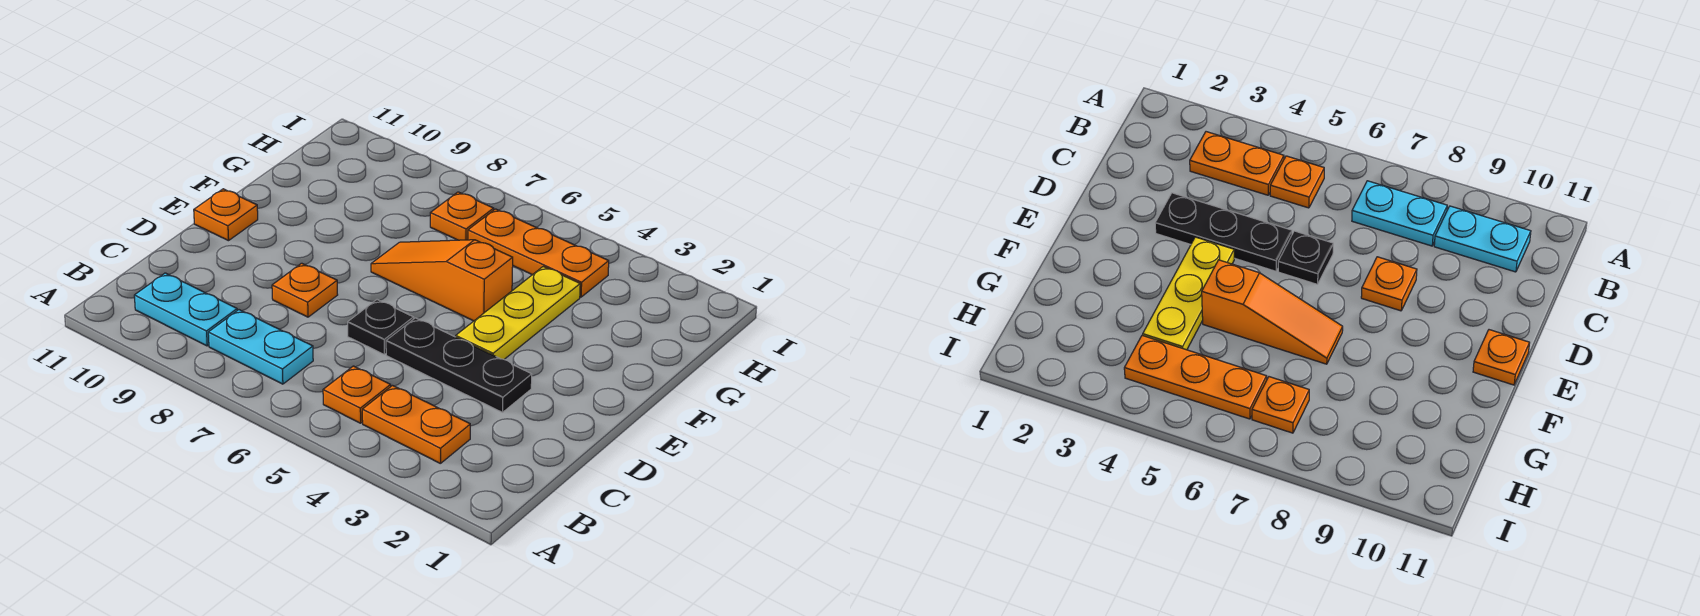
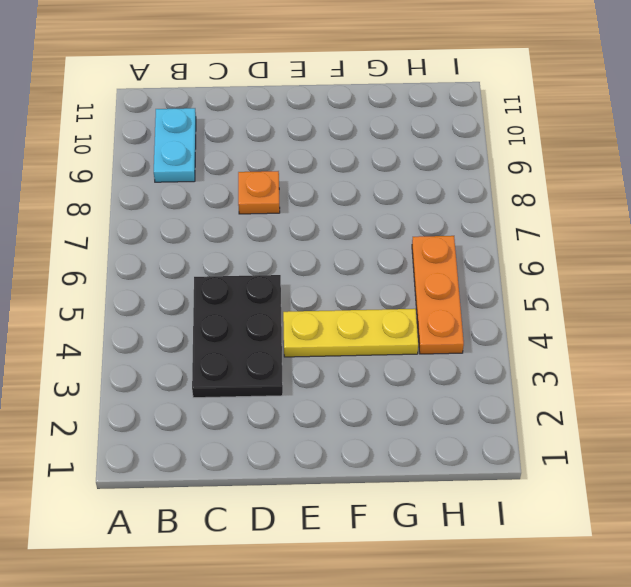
black 2x3 plate [192,275,283,398] -> black 1x3 plate [386,318,532,412]
none -> orange 1x2 plate [362,386,470,464]
none -> orange 1x1 plate [323,366,391,423]
none -> cyan 1x2 plate [208,310,313,384]

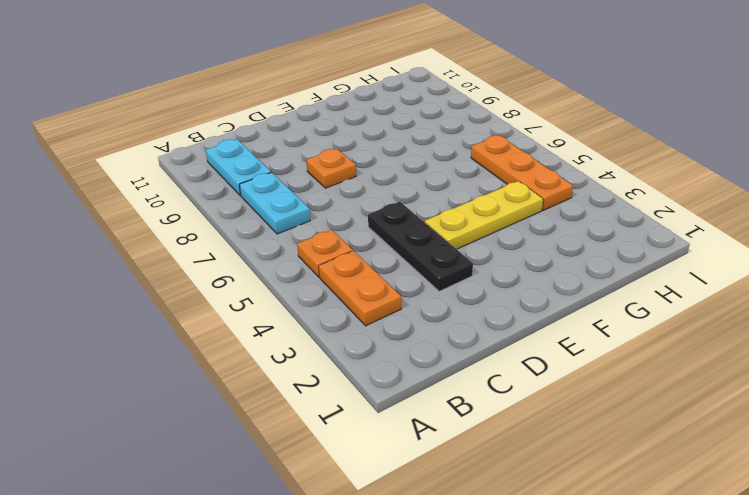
none -> black 1x1 plate [348,300,414,354]
none -> orange 1x1 plate [194,189,258,241]
none -> orange 1x3 slope [371,240,513,321]

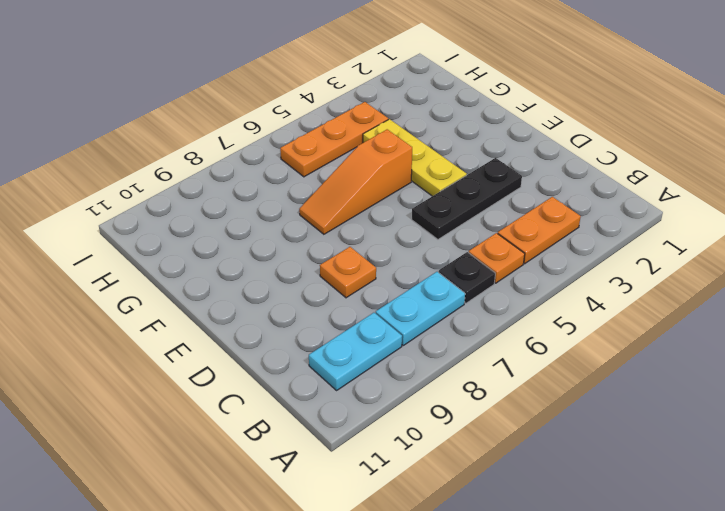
black 1x1 plate [439,252,495,303] -> black 1x1 plate moved to [348,300,414,354]
none -> orange 1x1 plate [194,189,258,241]
none -> orange 1x1 plate [430,192,494,240]

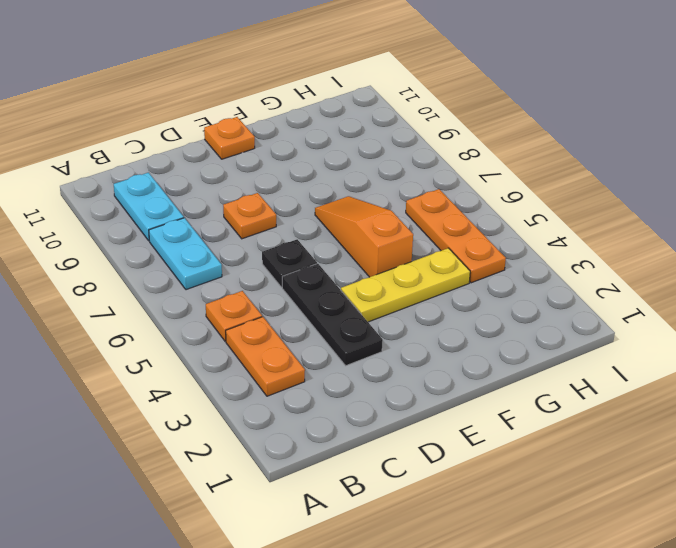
none -> orange 1x1 plate [430,192,494,240]

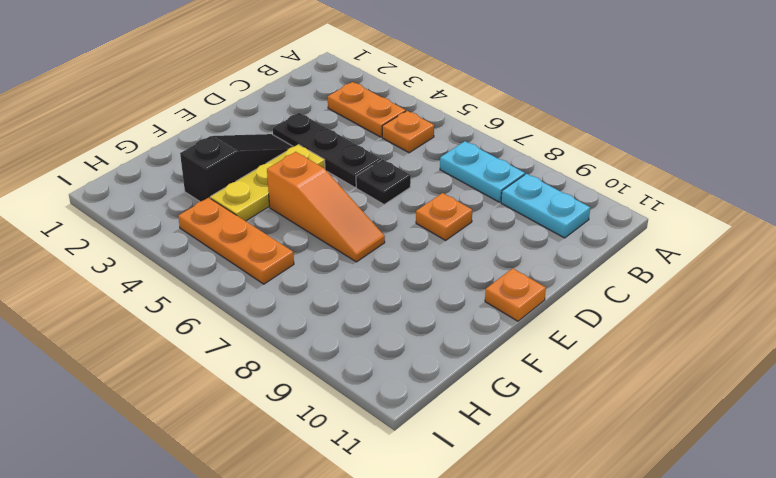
black 1x3 slope [180,134,293,202] -> none
none -> orange 1x1 plate [430,192,494,240]

